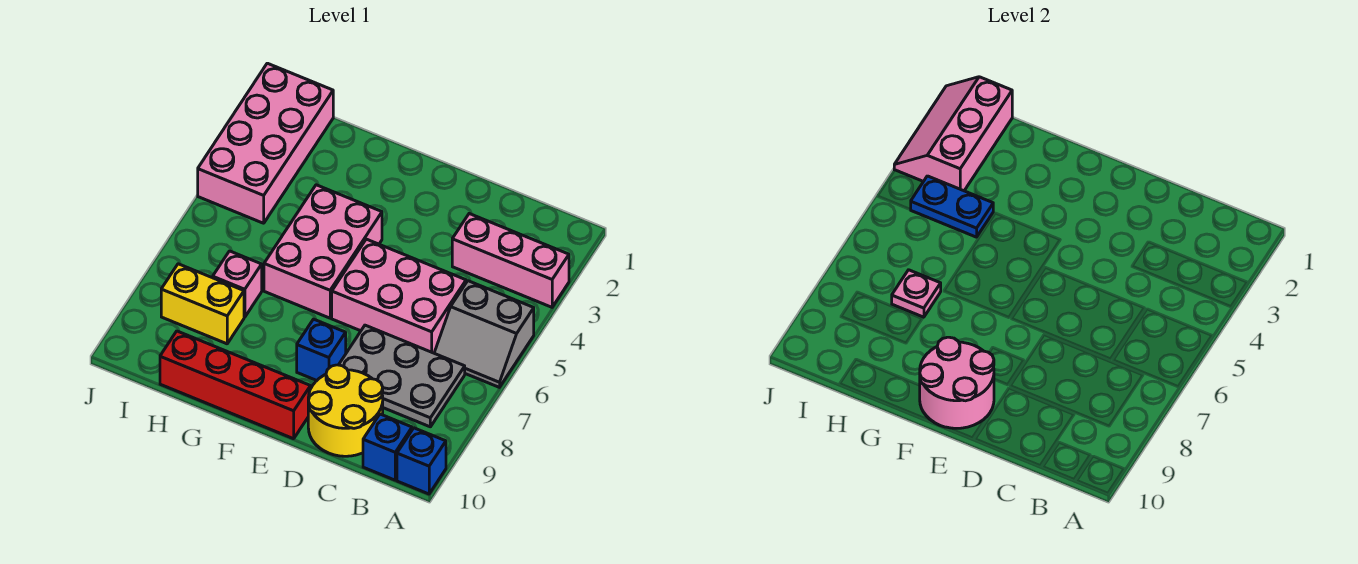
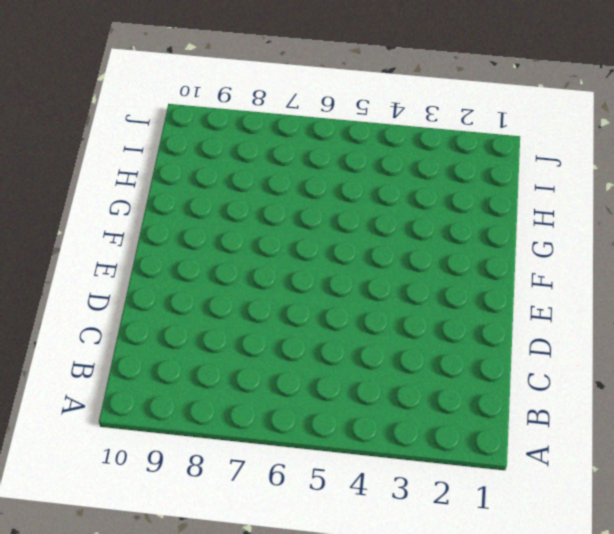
none -> pink 1x3 brick [452,214,569,307]
none -> grey 2x2 slope [434,281,534,387]
none -> blue 1x1 brick [397,428,446,494]

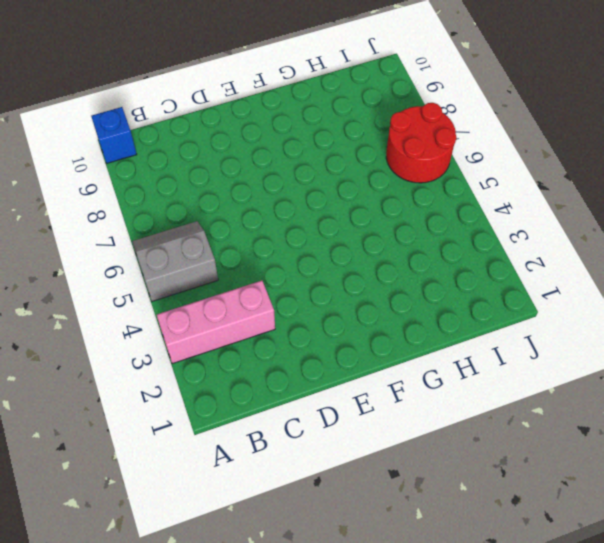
red 2x2 round brick [386,103,456,183] -> none
none -> grey 2x3 plate [339,325,465,427]
none -> blue 1x1 brick [363,414,412,480]
none -> pink 2x3 brick [332,239,466,353]

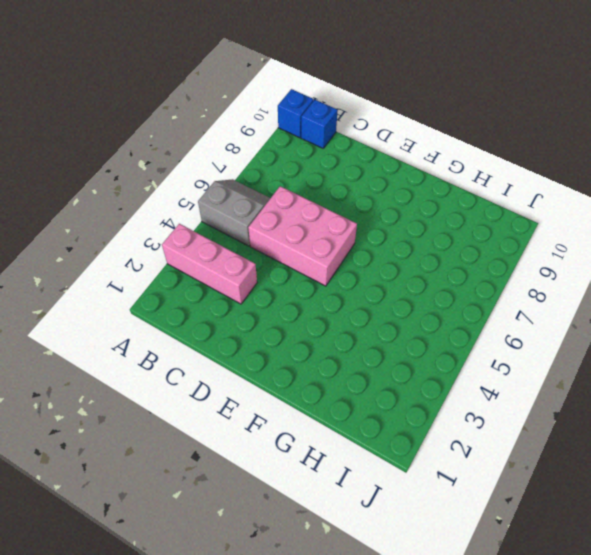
none -> grey 2x3 plate [339,325,465,427]
none -> yellow 2x2 round brick [308,365,383,456]
none -> blue 1x1 brick [297,319,346,380]

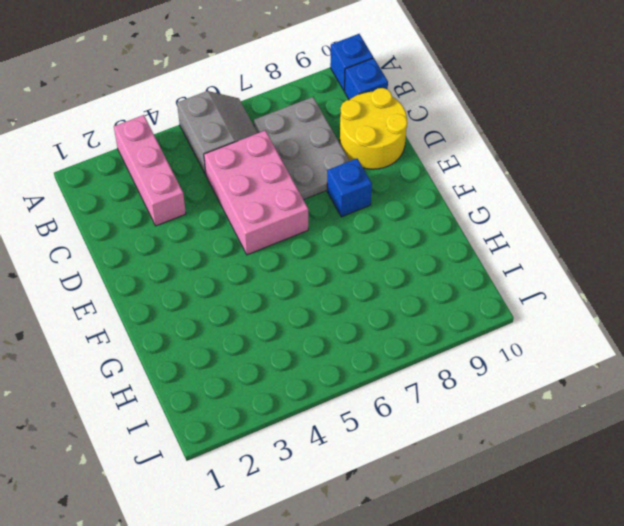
none -> red 1x4 brick [160,331,310,439]
none -> pink 2x3 brick [264,185,382,318]
none -> pink 1x1 brick [213,251,262,317]

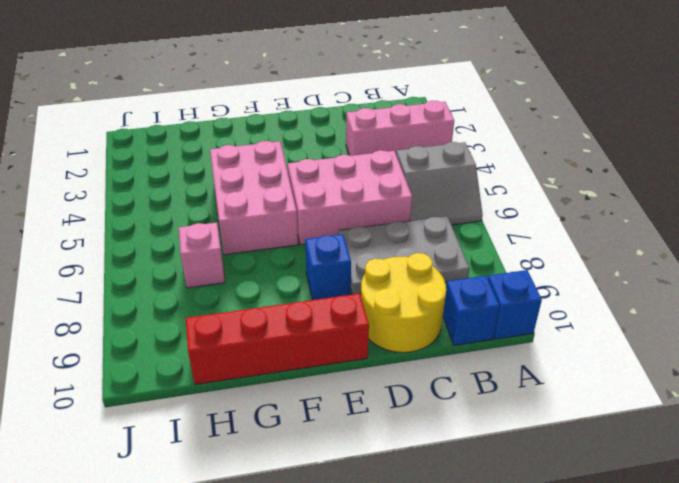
none -> yellow 1x2 brick [161,264,244,344]
none -> pink 2x4 brick [198,63,333,223]
none -> pink 2x2 round brick [920,337,994,428]

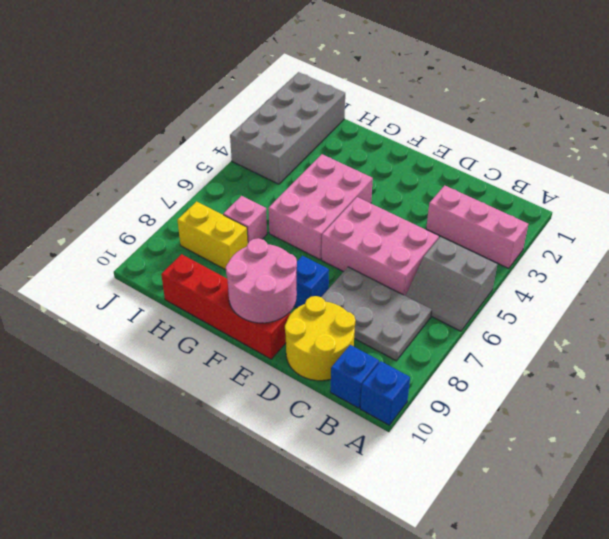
grey 2x4 brick [230,72,345,184] -> pink 2x4 brick [198,63,333,223]
none -> blue 1x2 plate [911,176,993,237]
none -> pink 1x1 plate [892,270,941,317]
none -> pink 2x3 slope [894,77,1012,191]

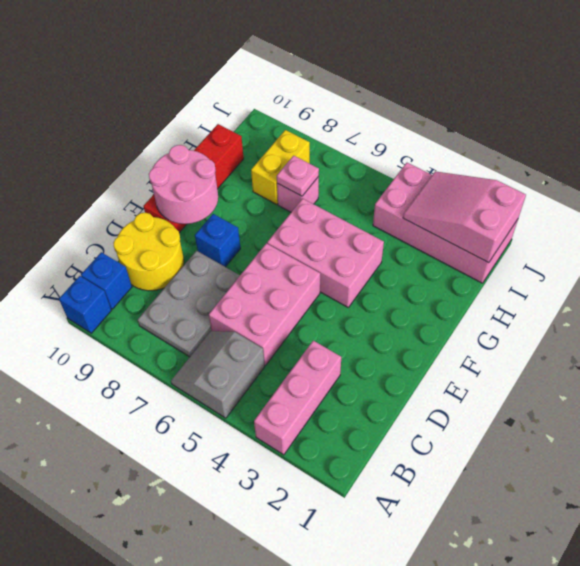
pink 2x3 slope [403,171,526,263] -> pink 2x3 slope turned to [894,77,1012,191]
none -> blue 1x2 plate [911,176,993,237]

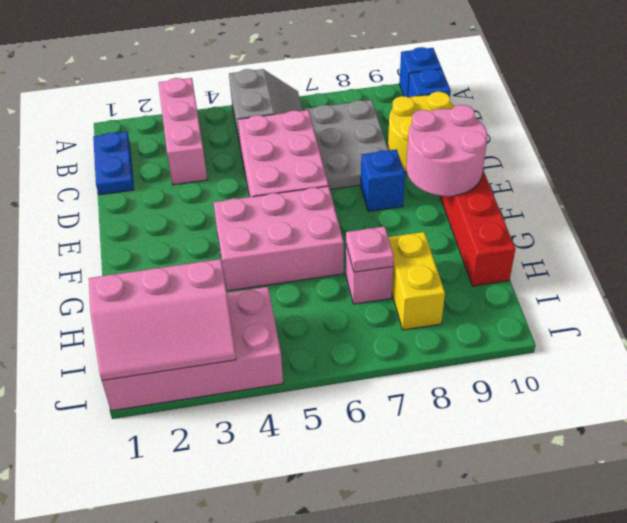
blue 1x2 plate [93,132,134,195] -> blue 1x2 plate moved to [911,176,993,237]

